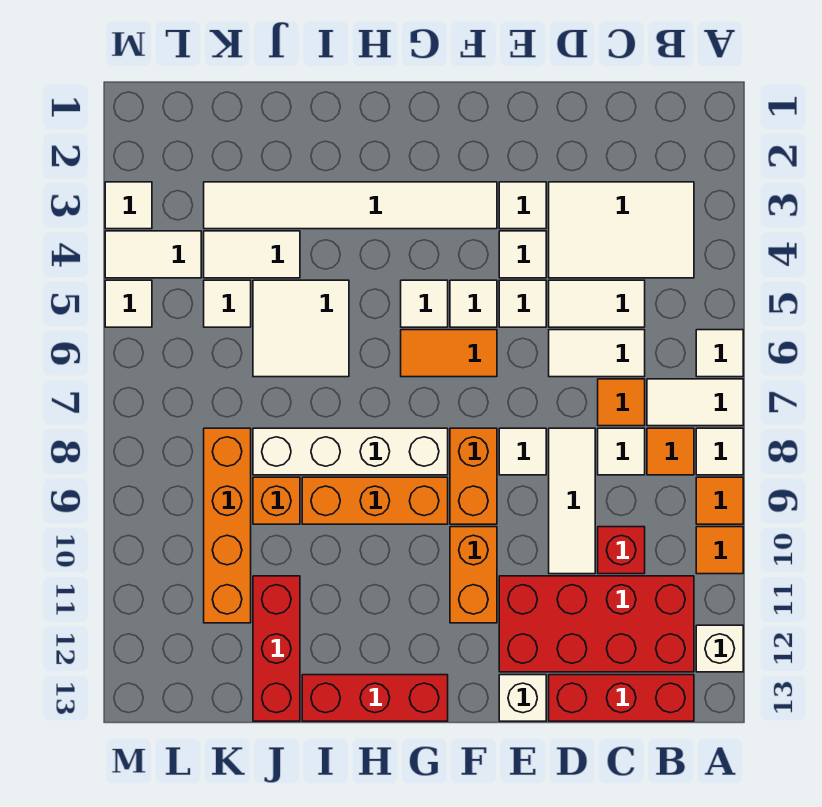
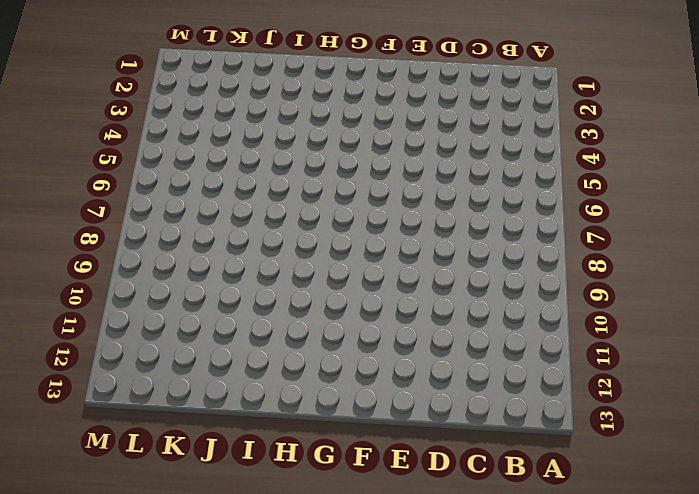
none -> white 1x1 tile [696,330,743,377]
none -> white 1x2 tile [647,379,743,426]
none -> white 1x1 tile [696,428,743,475]
none -> orange 1x1 tile [696,477,743,524]

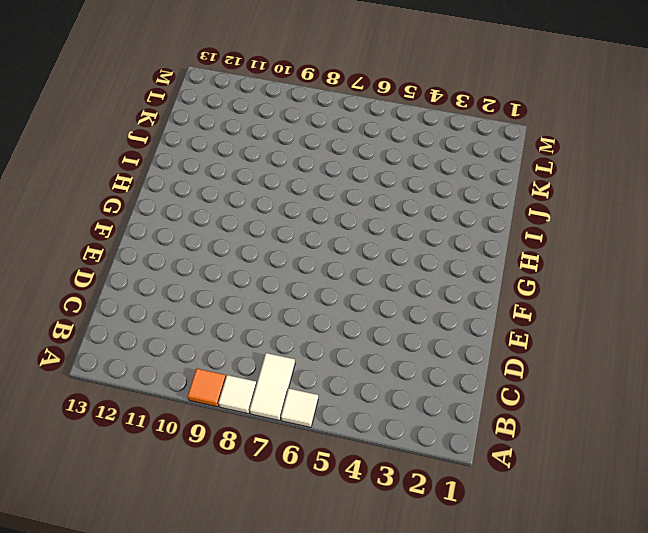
none -> orange 1x1 tile [696,527,743,574]
none -> white 1x1 brick [696,625,743,672]
none -> white 2x3 tile [549,182,694,278]
none -> orange 1x1 tile [647,428,694,475]

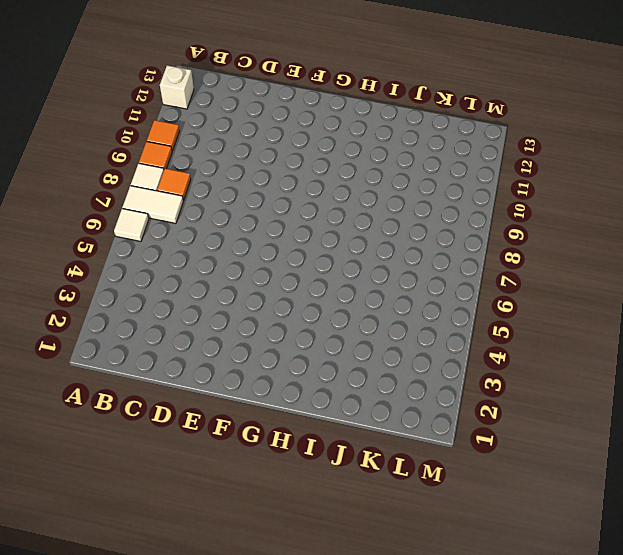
none -> white 2x3 tile [549,182,694,278]
none -> red 2x4 brick [499,576,694,672]
none -> red 1x3 brick [549,675,694,721]
none -> white 1x2 tile [549,280,645,327]

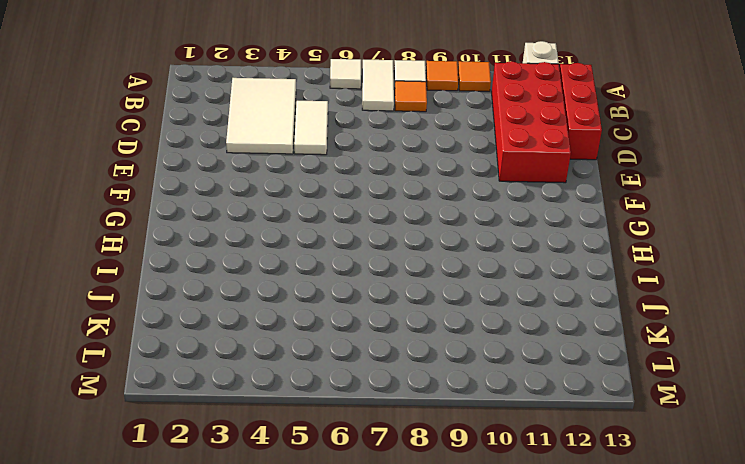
none -> white 1x2 tile [549,330,645,377]
none -> orange 1x1 tile [598,379,645,426]
none -> white 1x1 tile [598,428,645,475]
none -> red 1x1 brick [598,527,645,574]

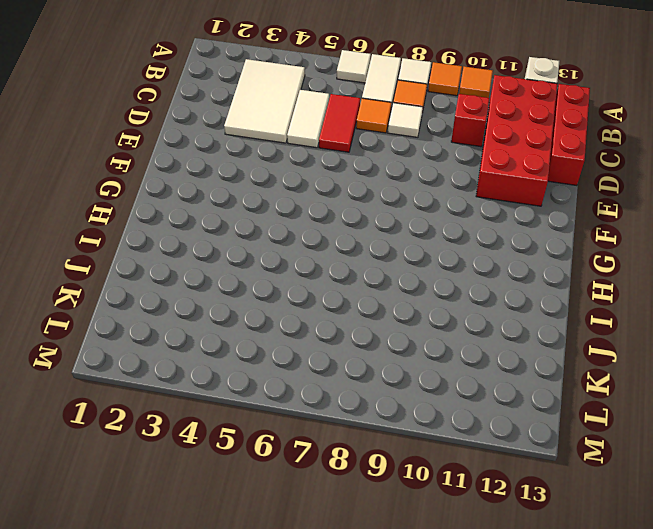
red 1x2 tile [319,94,360,152] -> white 1x2 tile [549,330,645,377]
none -> white 1x3 tile [549,428,595,574]
none -> white 1x1 tile [499,182,546,229]
none -> white 1x1 tile [499,231,546,278]
none -> white 1x1 tile [499,280,546,327]

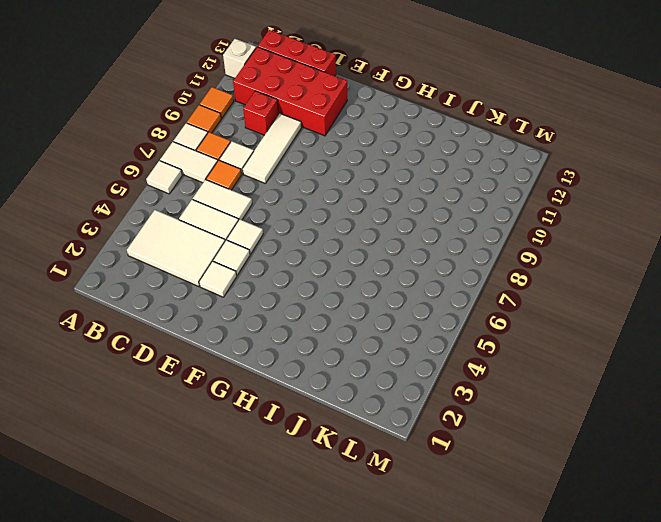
none -> white 1x1 tile [499,428,546,475]
none -> white 1x1 brick [499,675,546,721]
none -> white 1x6 tile [204,182,497,229]
none -> white 1x1 tile [450,280,497,327]

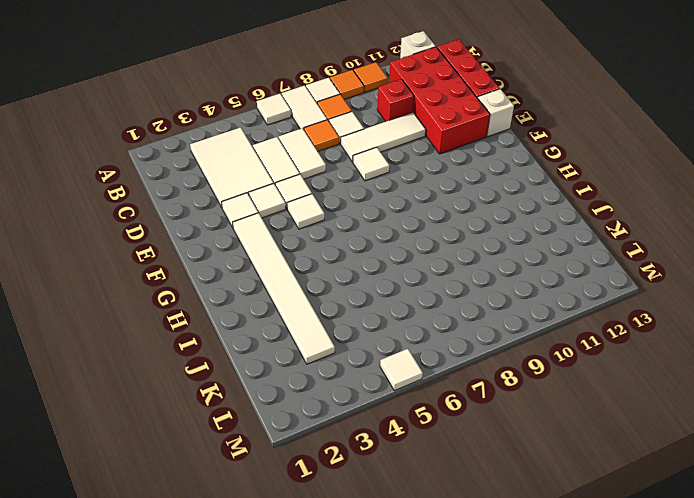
none -> orange 1x2 tile [401,330,497,377]
none -> orange 1x2 brick [450,428,497,524]
none -> orange 1x2 brick [450,527,497,623]
none -> white 1x1 tile [401,280,448,327]

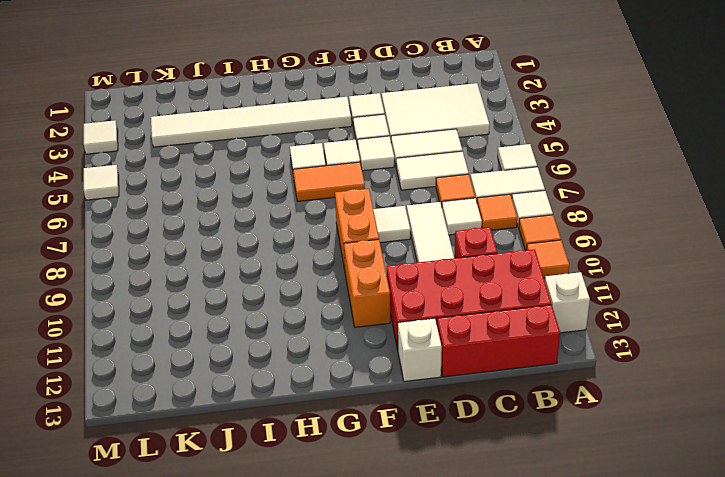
none -> white 1x4 brick [253,428,448,475]
none -> orange 1x3 brick [302,477,448,524]
none -> red 1x3 brick [302,675,448,721]
none -> white 2x2 tile [253,280,349,377]

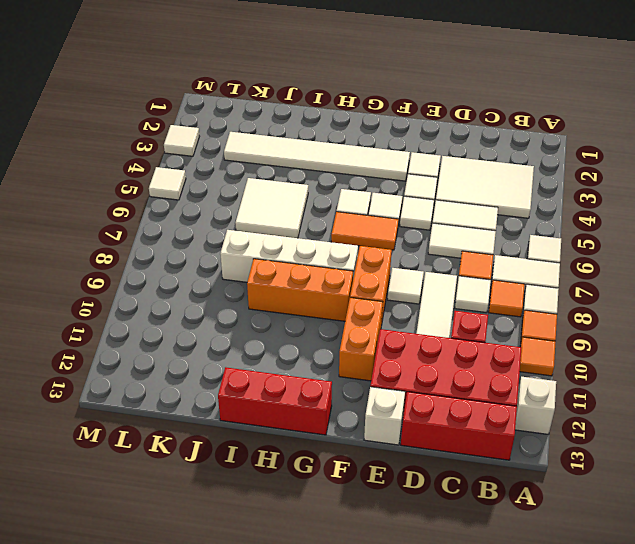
none -> white 1x2 tile [204,231,300,278]
none -> orange 1x1 brick [253,477,300,524]
none -> red 1x3 brick [253,576,300,721]
none -> white 1x1 tile [204,280,251,327]

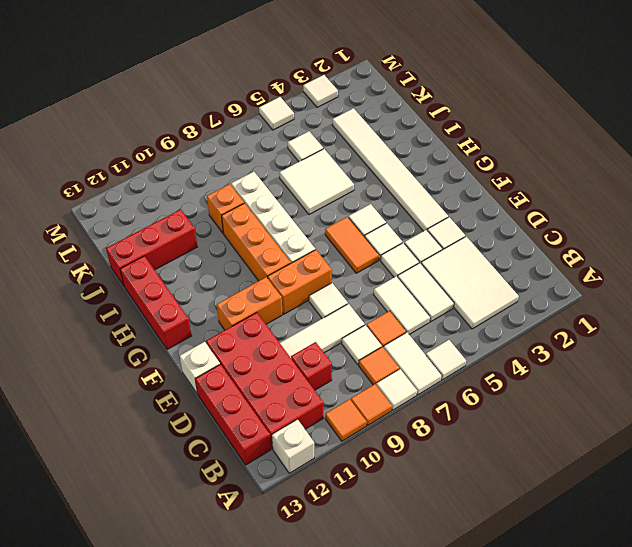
none -> white 1x2 tile [204,231,300,278]
none -> orange 1x4 brick [204,428,251,623]
none -> white 1x2 tile [105,231,201,278]

